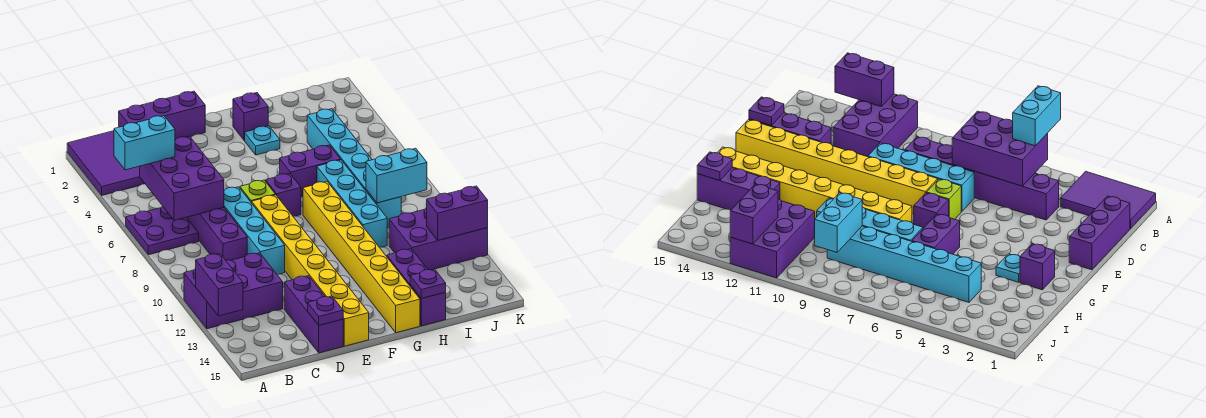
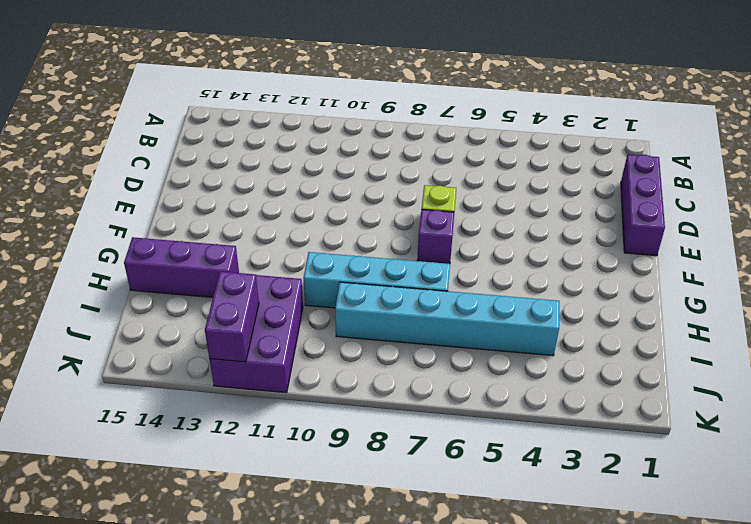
none -> purple 2x3 tile [67,131,145,195]
none -> purple 2x2 plate [126,206,199,255]
none -> purple 2x3 brick [184,253,283,329]

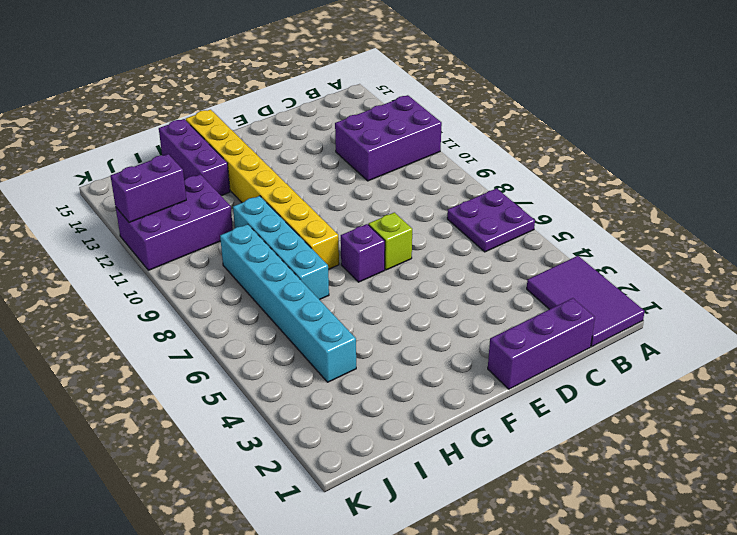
none -> purple 1x6 brick [186,208,247,260]
none -> cyan 1x4 brick [224,187,285,274]
none -> purple 1x3 brick [284,276,343,353]

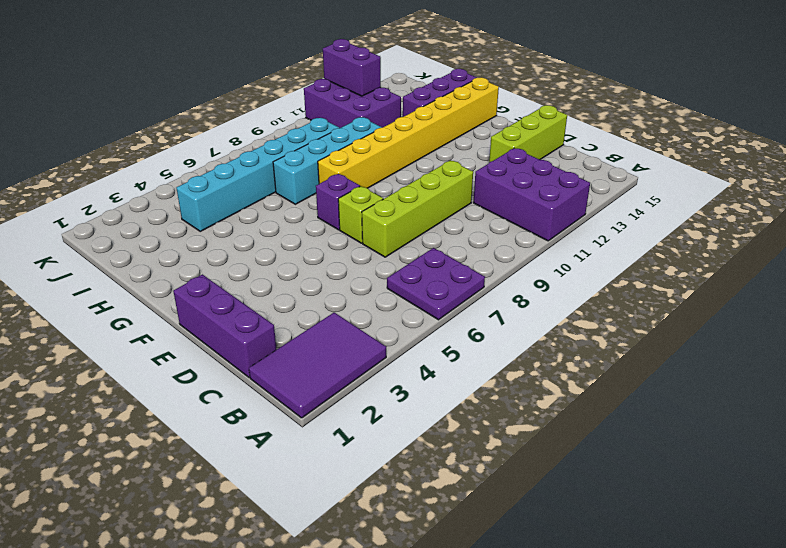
lime 1x4 brick [362,160,473,257] -> cyan 1x4 brick [224,187,285,274]
lime 1x3 brick [489,105,567,162] -> purple 1x3 brick [284,276,343,353]
none -> purple 1x6 brick [186,208,247,260]
none -> yellow 1x8 brick [252,195,369,346]
none -> purple 1x1 brick [233,93,268,140]

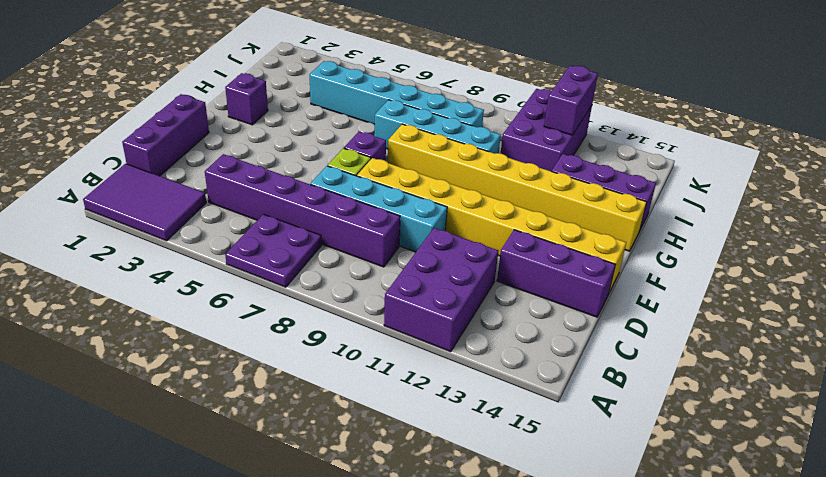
none -> cyan 1x1 plate [245,126,280,155]
none -> purple 1x2 brick [280,145,341,197]
none -> purple 1x2 brick [196,254,243,316]

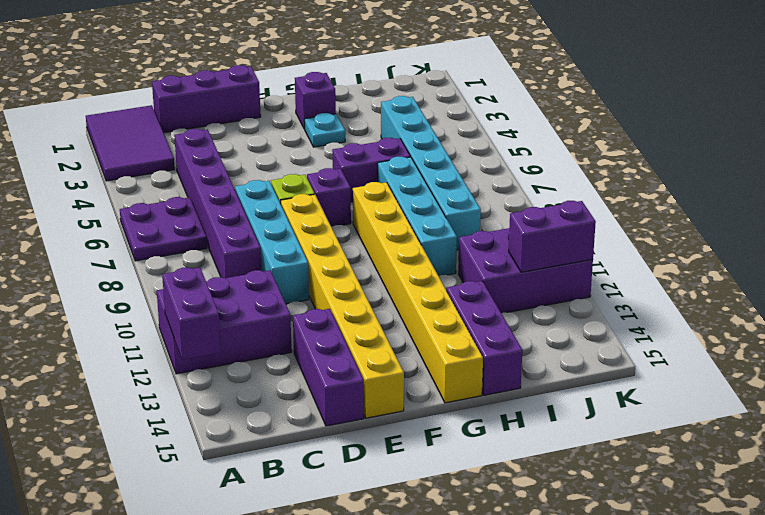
none -> purple 2x3 brick [140,136,224,220]
none -> purple 1x1 plate [308,296,343,325]
none -> purple 1x1 plate [410,269,446,298]

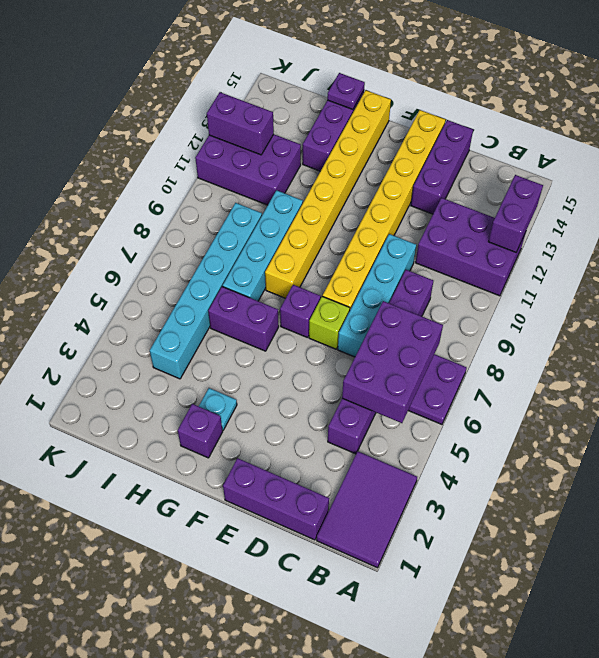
none -> purple 1x1 plate [308,296,343,325]
none -> cyan 1x2 brick [366,148,427,203]
none -> cyan 1x2 brick [114,116,175,170]

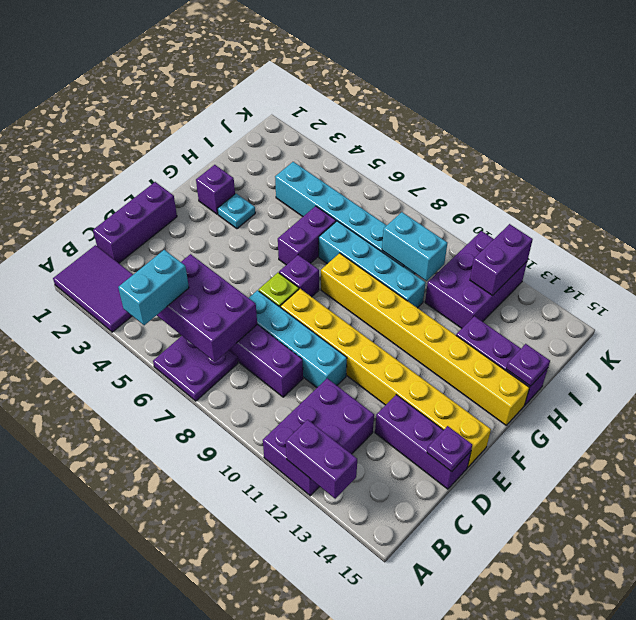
cyan 1x2 brick [382,212,447,281] -> cyan 1x2 brick turned to [366,148,427,203]

